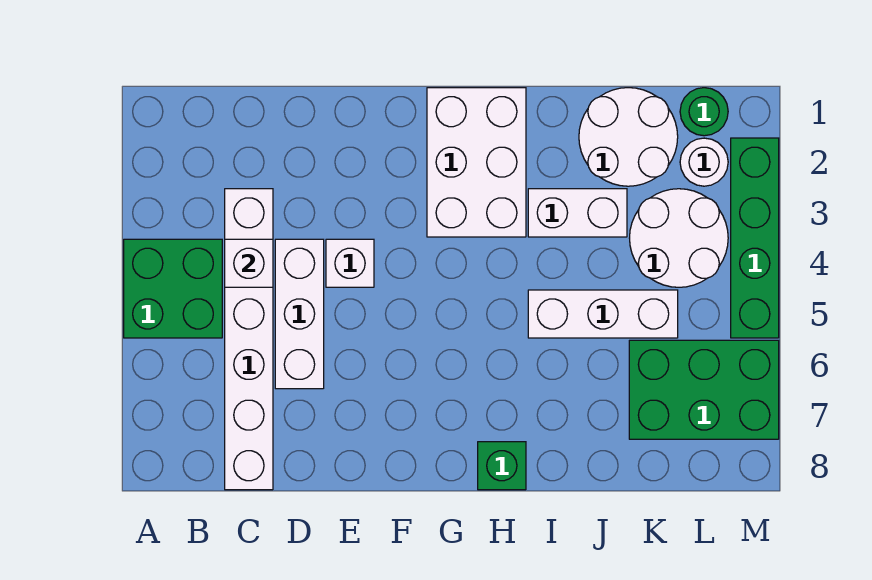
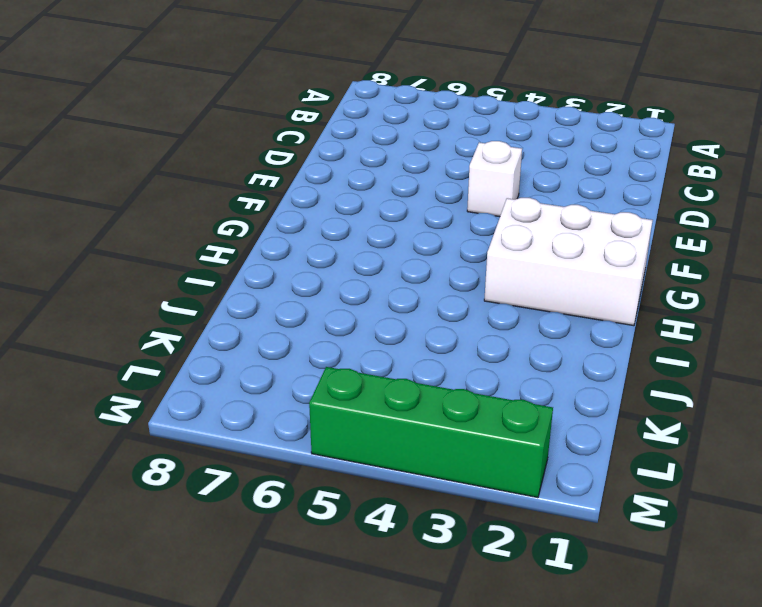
none -> green 2x2 brick [124,239,222,338]
none -> white 1x6 brick [225,189,273,490]
none -> white 1x3 brick [275,239,324,389]

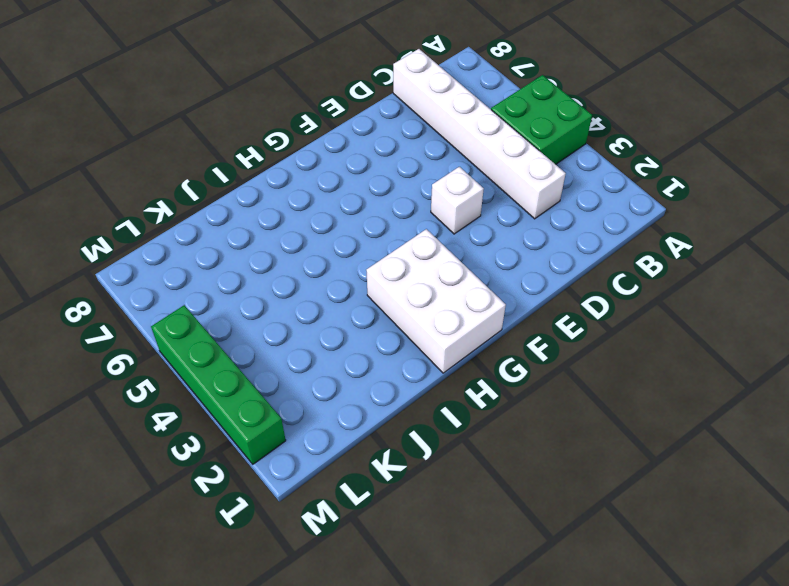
none -> white 1x3 brick [275,239,324,389]
none -> green 1x1 brick [478,442,526,490]
none -> white 1x2 brick [528,189,627,237]

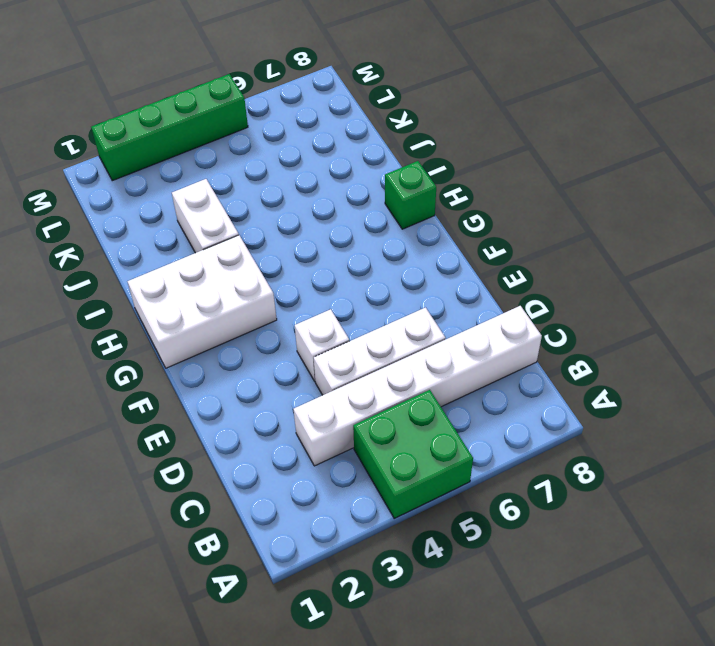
none -> white 1x3 brick [528,290,678,338]
none -> white 2x2 round brick [579,88,678,186]
none -> white 2x2 round brick [630,189,728,287]

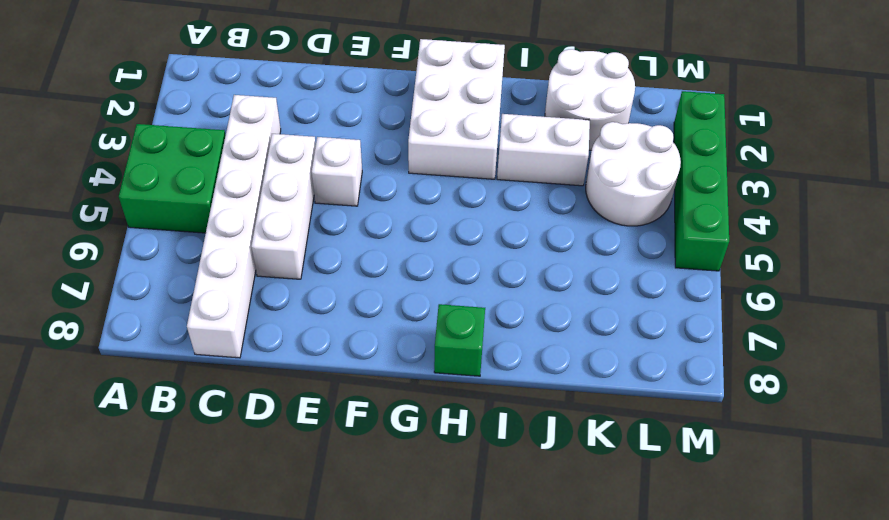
none -> white 1x3 brick [528,290,678,338]
none -> green 2x3 brick [629,340,779,439]
none -> green 1x1 round brick [680,88,728,136]

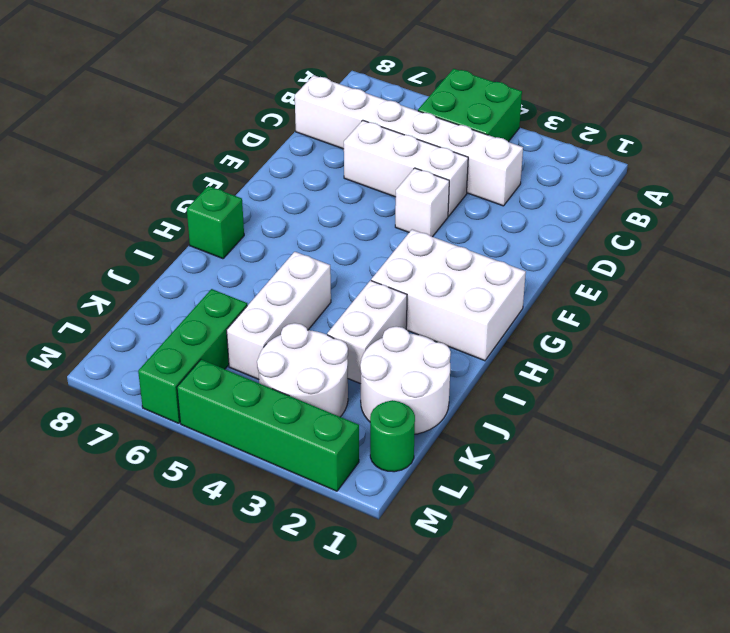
green 1x3 brick [138,289,247,423] -> green 2x3 brick [629,340,779,439]
none -> white 1x1 round brick [680,138,728,186]
none -> white 1x1 brick [225,239,273,287]

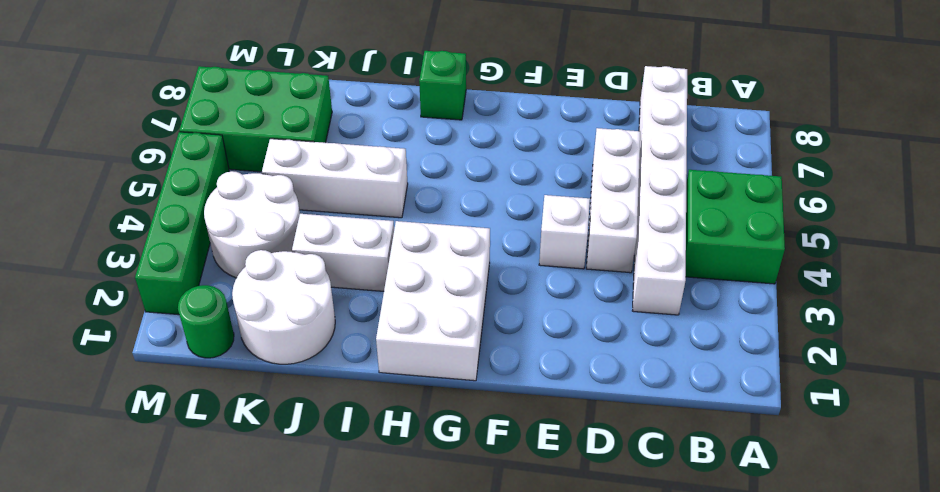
none -> white 1x1 round brick [680,138,728,186]
none -> white 1x1 brick [225,239,273,287]

